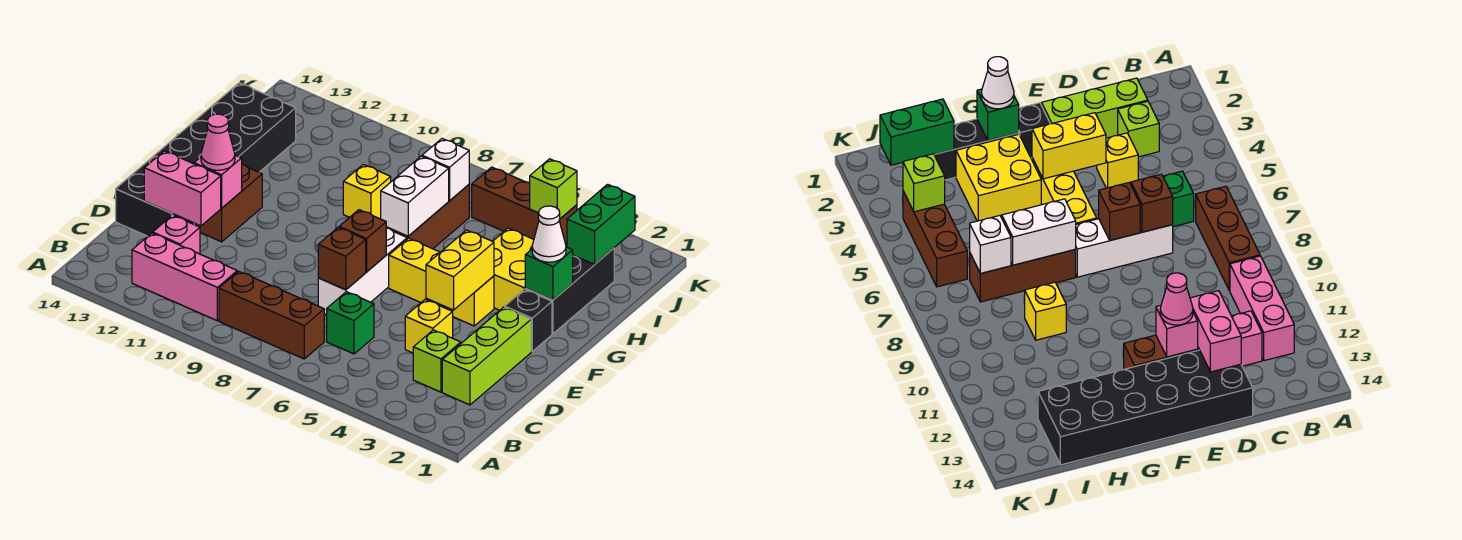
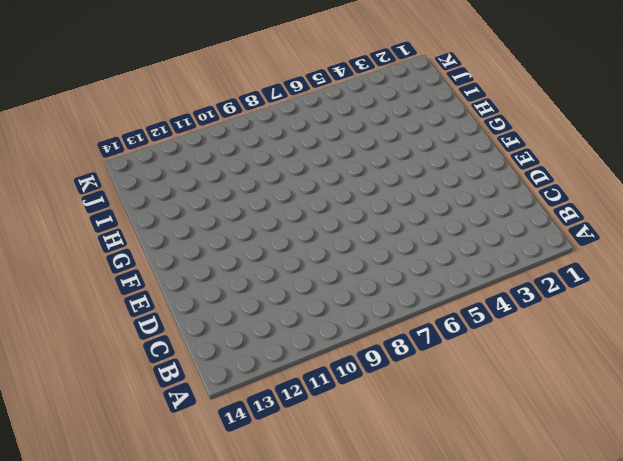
none -> brown 1x3 brick [219,271,324,359]
none -> pink 1x3 brick [132,233,237,321]
none -> lime 1x3 brick [442,307,531,405]

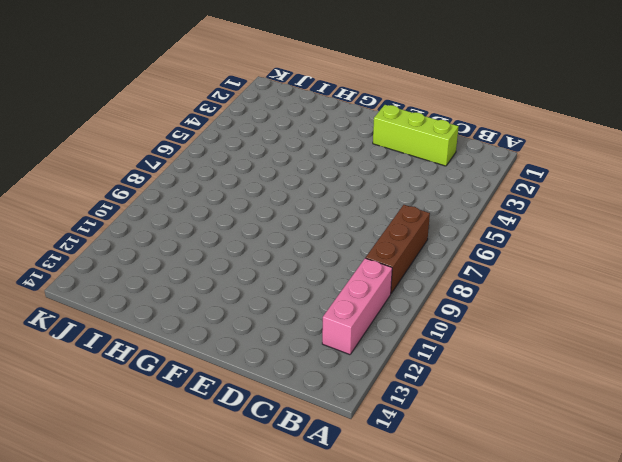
none -> lime 1x1 brick [413,330,461,392]
none -> green 1x1 brick [327,292,374,354]
none -> pink 1x1 brick [153,215,200,254]

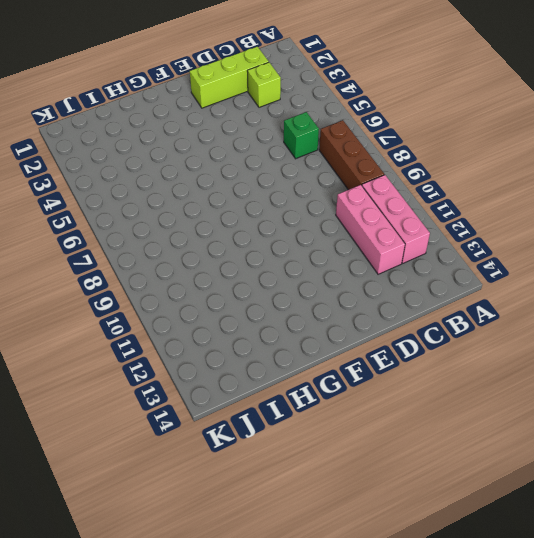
pink 1x3 brick [336,185,405,274] -> pink 1x1 brick [153,215,200,254]
none -> yellow 1x1 brick [405,300,453,353]
none -> white 1x3 brick [318,228,407,315]
none -> black 2x6 brick [116,83,296,236]

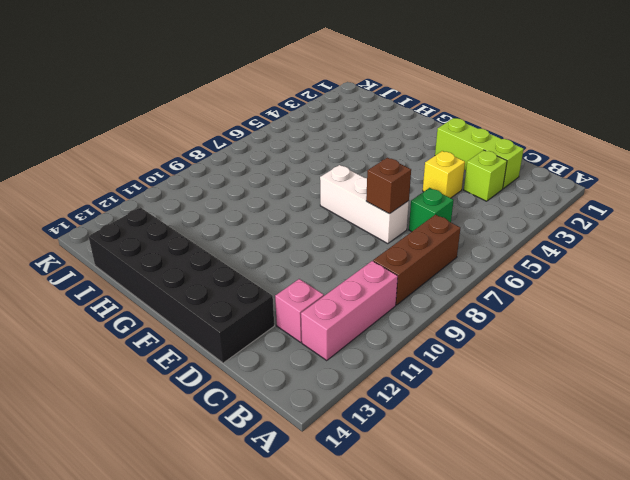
none -> brown 1x2 brick [194,164,262,242]
none -> black 1x1 brick [505,289,552,351]
none -> yellow 1x3 brick [389,238,494,326]

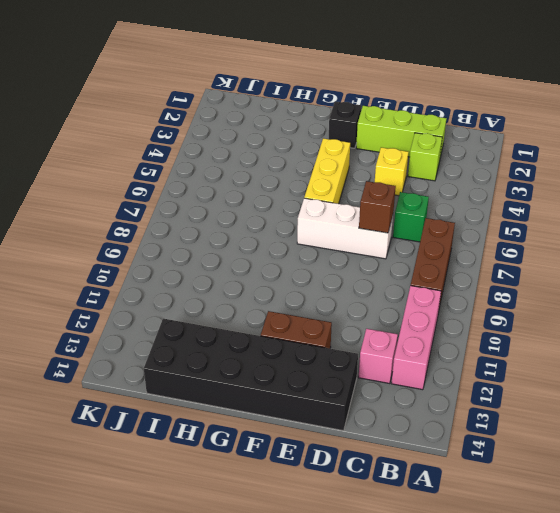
none -> black 1x3 brick [525,248,614,334]
none -> yellow 2x2 brick [493,228,534,310]
none -> brown 1x3 brick [386,185,469,249]

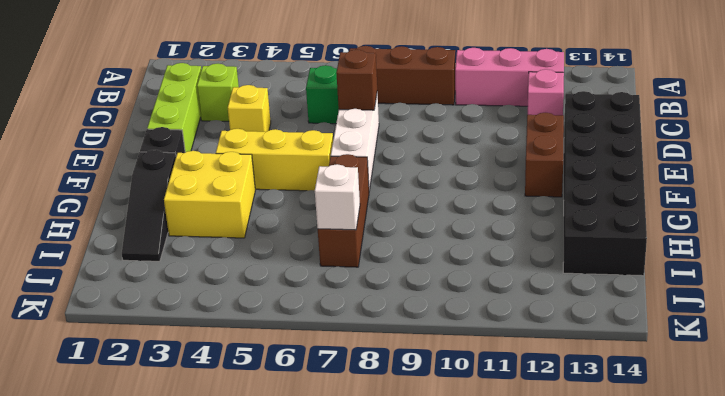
black 1x3 slope [122,150,176,261] -> black 1x3 brick [525,248,614,334]
none -> yellow 1x1 brick [343,165,391,219]
none -> brown 1x3 brick [472,167,577,247]
none -> pink 1x2 brick [144,151,221,226]

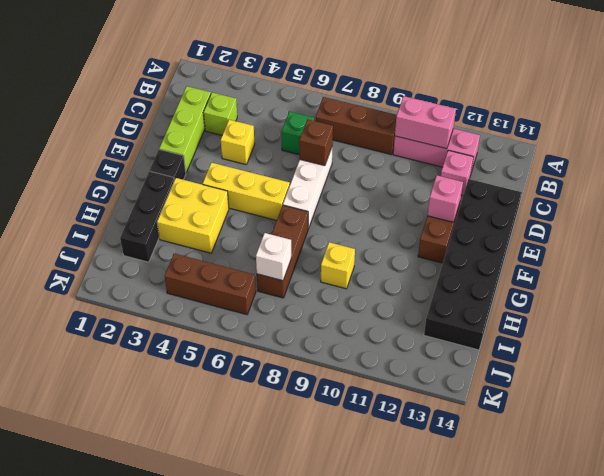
pink 1x2 brick [395,96,456,149] -> pink 1x2 brick moved to [144,151,221,226]
none -> yellow 1x2 brick [426,230,494,310]
none -> brown 1x1 brick [339,210,386,272]
none -> green 1x1 brick [525,247,573,300]

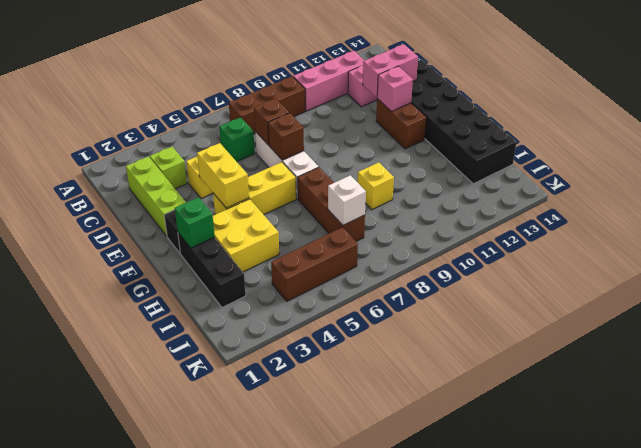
none -> white 1x2 brick [381,156,449,236]
none -> green 1x2 brick [567,184,635,264]
none -> lime 1x1 brick [530,159,577,219]

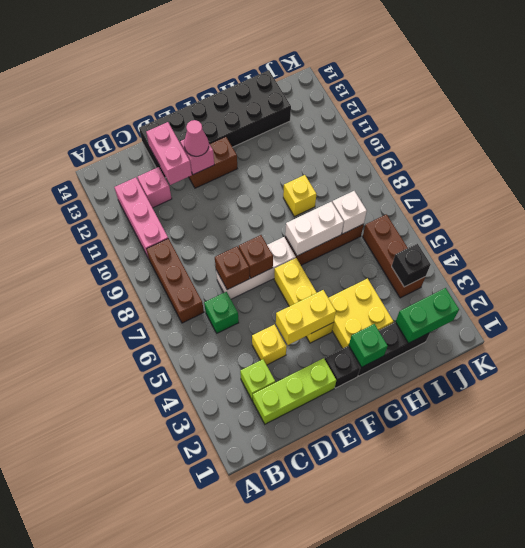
black 1x1 brick [392,244,431,287] -> lime 1x1 brick [530,159,577,219]
none -> white 1x1 cone [532,206,566,262]

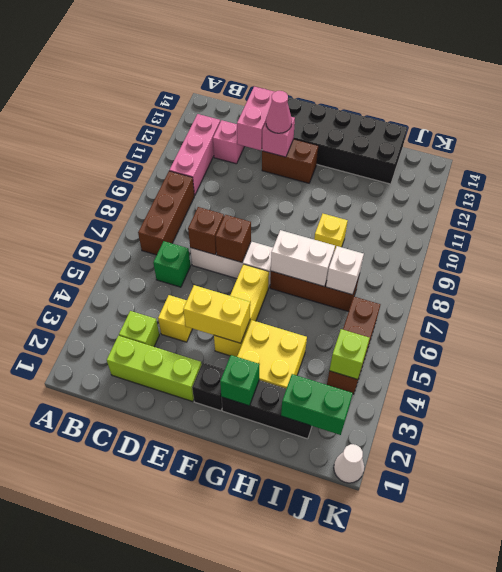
white 1x1 cone [334,444,364,483] -> white 1x1 cone moved to [532,206,566,262]

